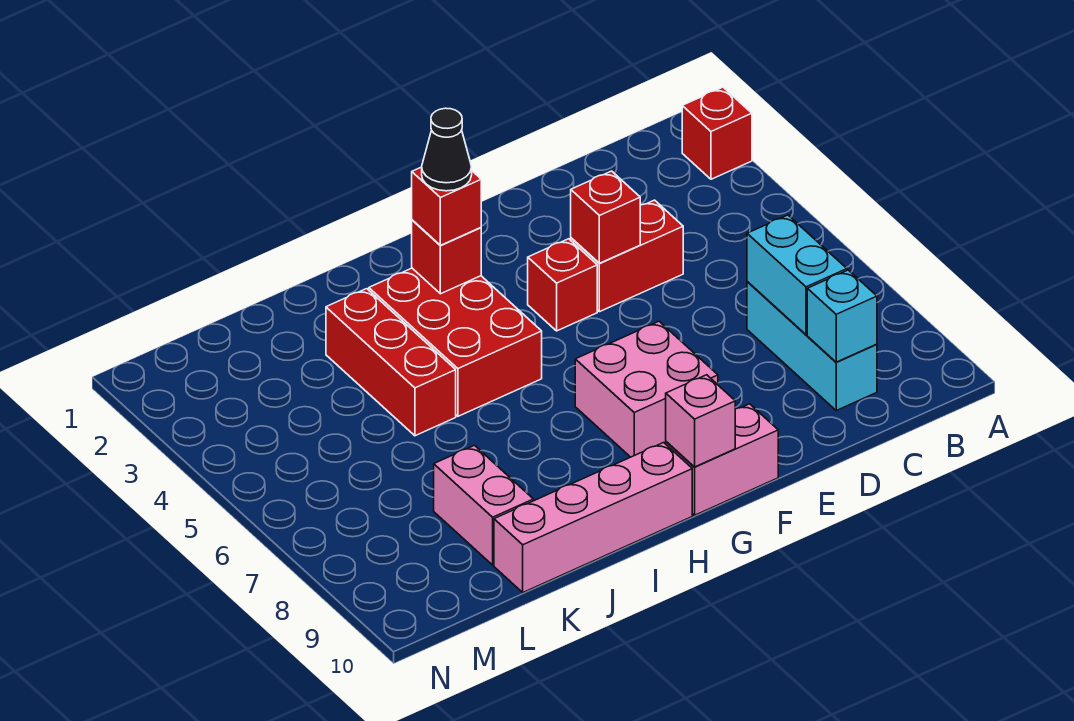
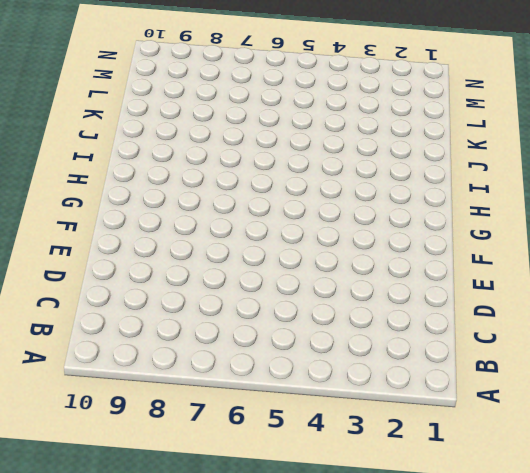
none -> red 1x1 brick [682,87,752,179]
none -> cyan 1x3 brick [747,282,877,410]
none -> red 1x2 brick [571,200,683,312]

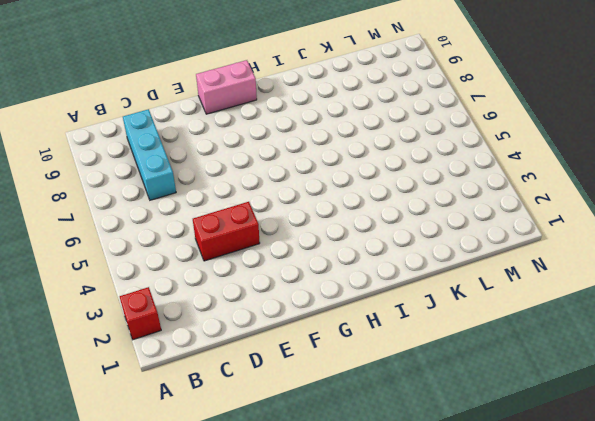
none -> red 1x1 brick [528,239,597,331]
none -> pink 2x2 brick [575,322,718,457]
none -> red 2x3 brick [369,268,542,416]

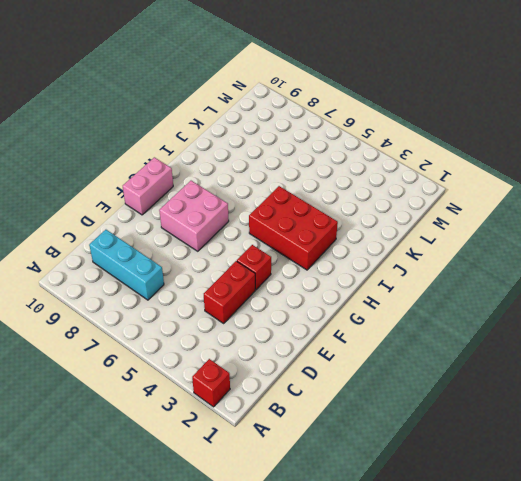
none -> pink 1x4 brick [494,443,692,592]
none -> red 1x3 brick [326,289,456,436]
none -> pink 1x2 brick [434,446,533,565]

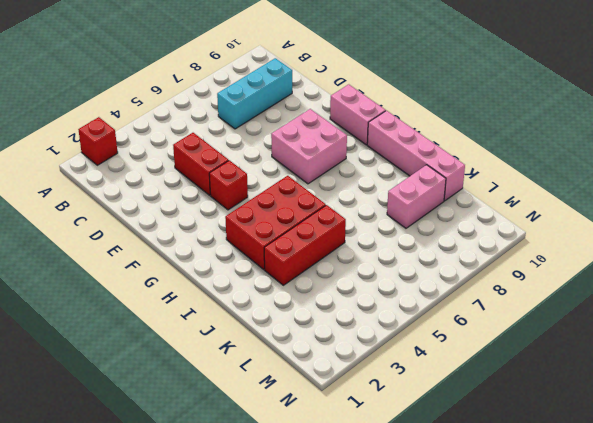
none -> cyan 1x2 brick [747,215,847,335]
none -> cyan 1x1 brick [807,270,877,362]
none -> red 1x1 brick [571,171,640,263]

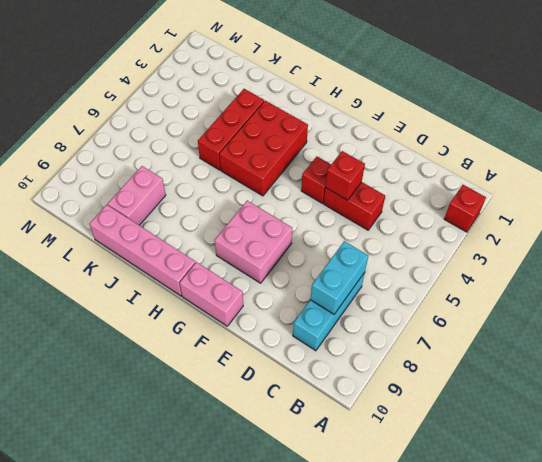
none -> cyan 1x1 brick [807,270,877,362]
none -> pink 1x1 brick [666,375,735,467]
none -> red 1x1 brick [412,220,481,294]

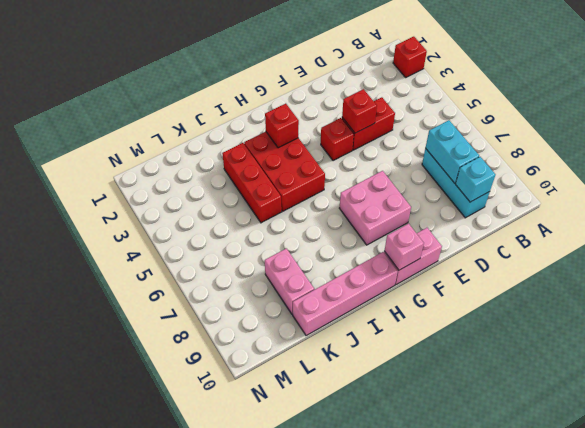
none -> red 1x1 brick [412,167,481,245]
none -> black 1x1 cone [422,108,472,191]

